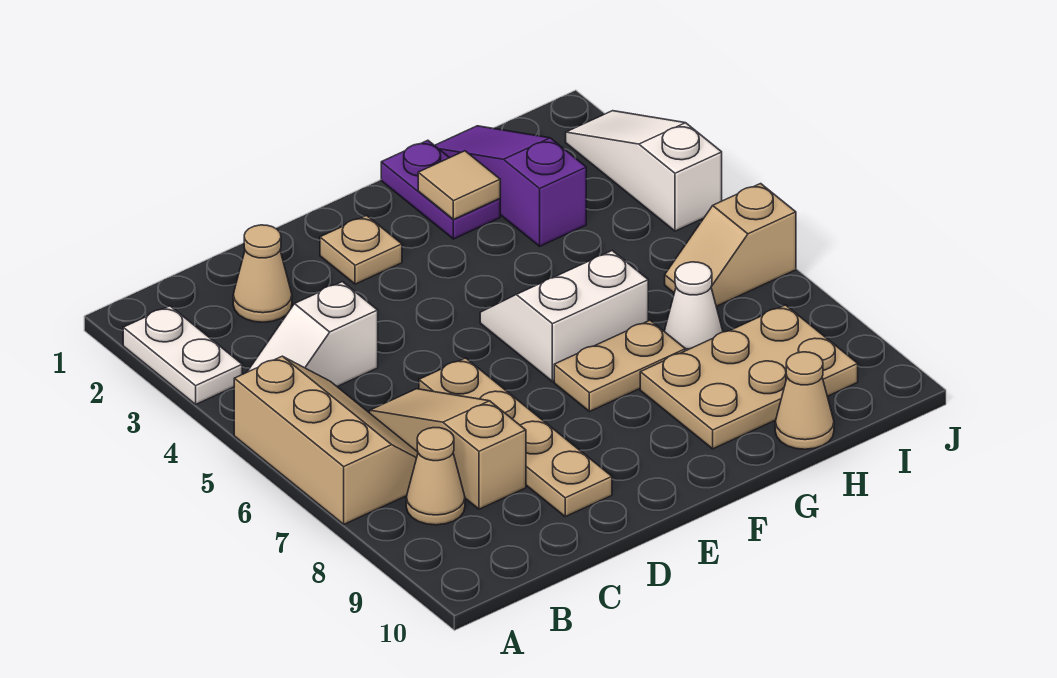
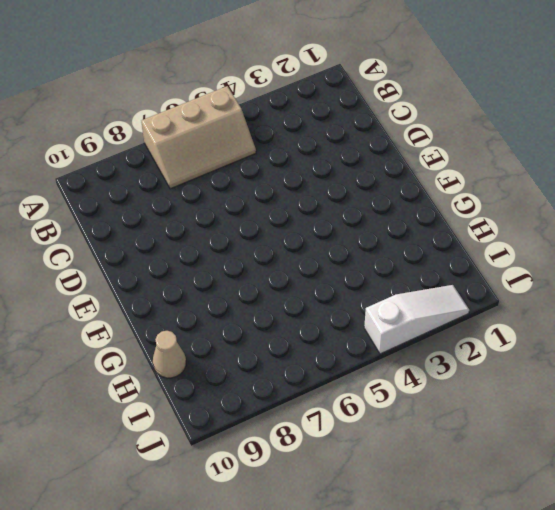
none -> white 1x2 plate [123,306,242,404]
none -> white 1x2 slope [247,282,378,387]
none -> tan 1x1 cone [406,428,465,525]

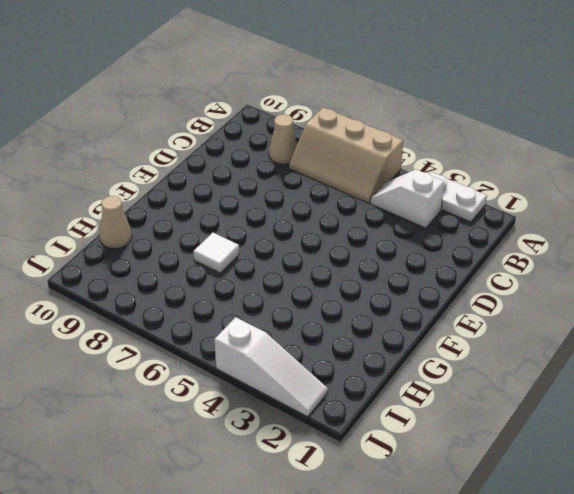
white 1x2 slope [370,170,444,228] -> white 1x2 slope turned to [247,282,378,387]
white 1x1 tile [193,233,239,273] -> tan 1x2 plate [554,320,685,412]
none -> tan 1x1 cone [233,225,292,322]
none -> tan 1x3 slope [370,389,526,509]
none -> tan 1x4 plate [419,358,612,517]

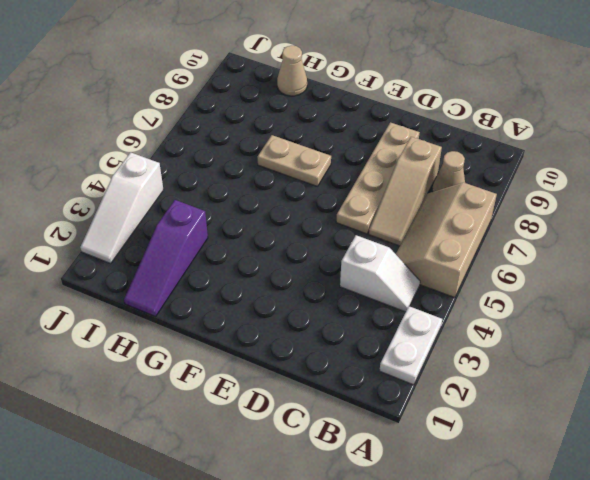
none -> tan 1x1 cone [233,225,292,322]
none -> tan 1x1 plate [320,215,402,284]
none -> white 2x2 slope [480,251,648,382]

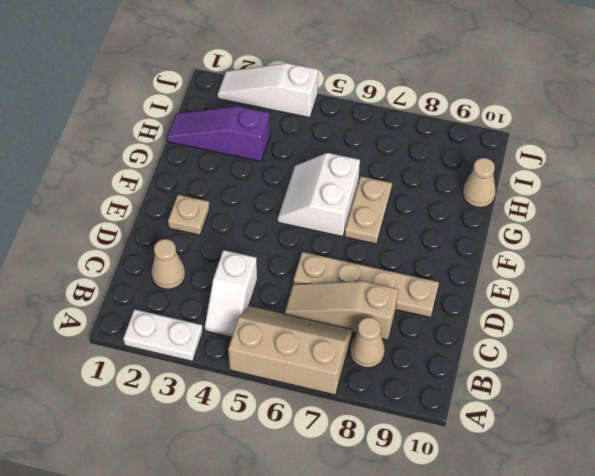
none -> purple 1x2 plate [381,140,500,239]
none -> tan 2x3 plate [640,305,858,449]
none -> white 1x1 cone [664,262,723,351]

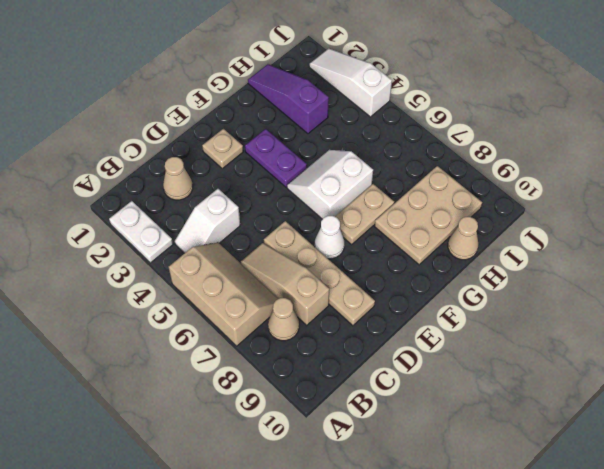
white 1x1 cone [315,216,344,259] -> white 1x1 cone moved to [664,262,723,351]
purple 1x2 plate [245,129,307,187] -> purple 1x2 plate moved to [381,140,500,239]
none -> tan 1x2 slope [665,184,796,306]
none -> tan 1x1 tile [418,151,500,220]

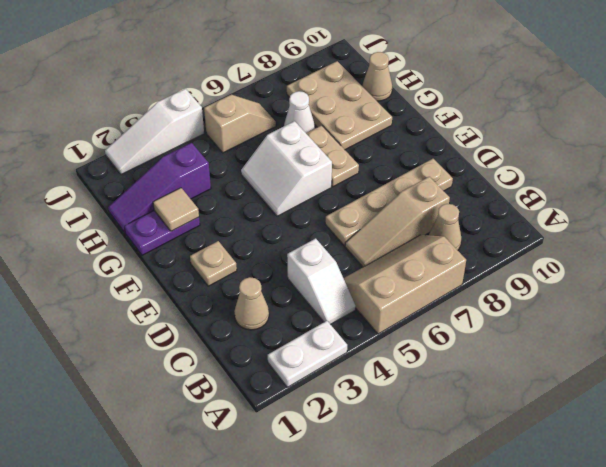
tan 1x2 slope [204,94,276,153] -> tan 1x2 slope turned to [665,184,796,306]

